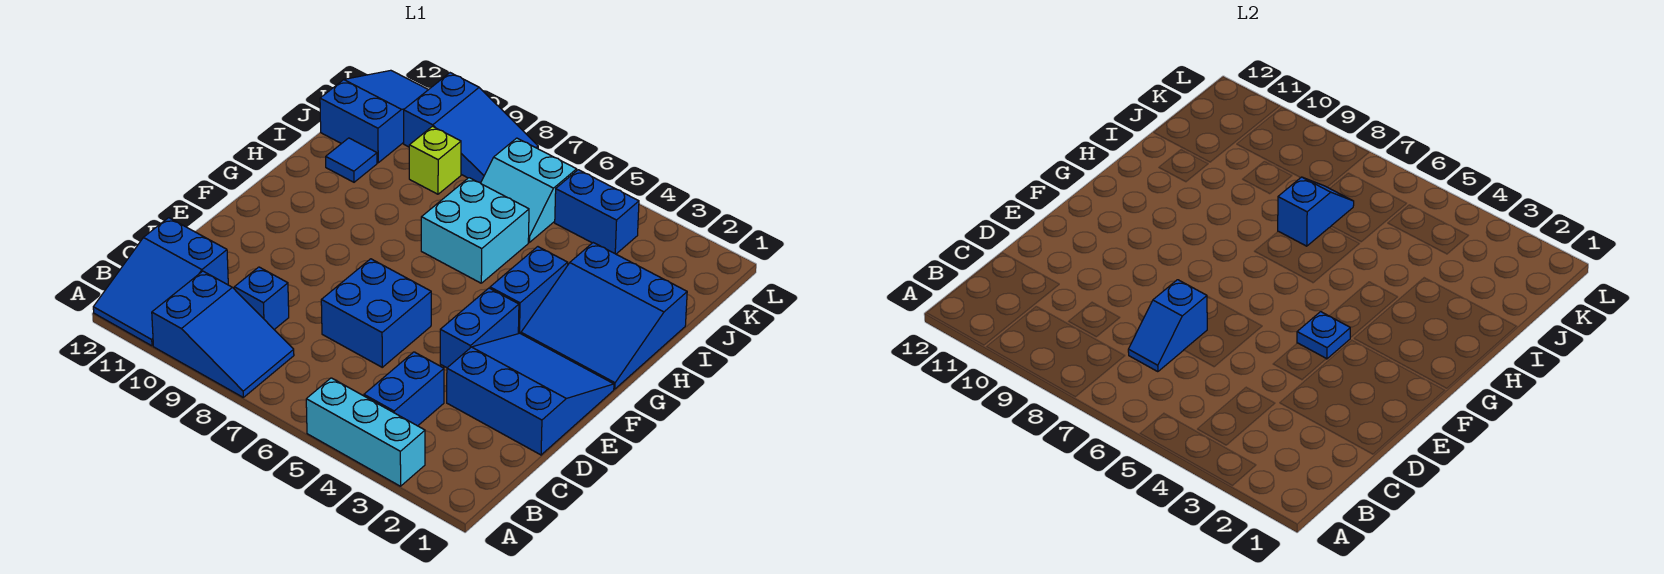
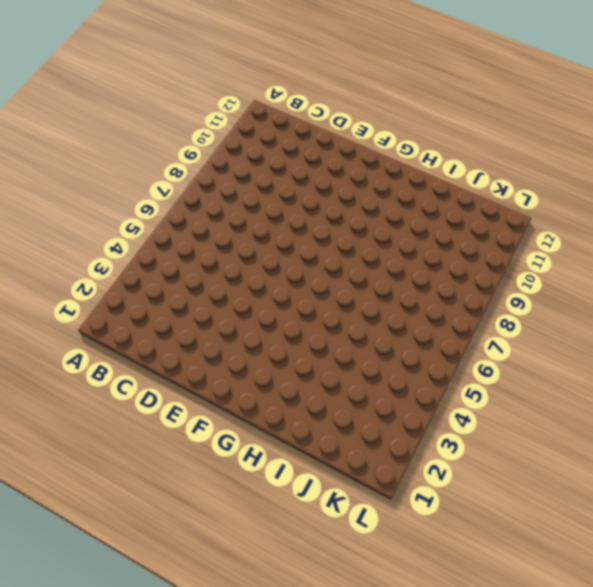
none -> cyan 1x3 brick [306,378,425,486]
none -> blue 2x3 slope [152,271,294,397]
none -> blue 2x3 slope [93,218,228,346]

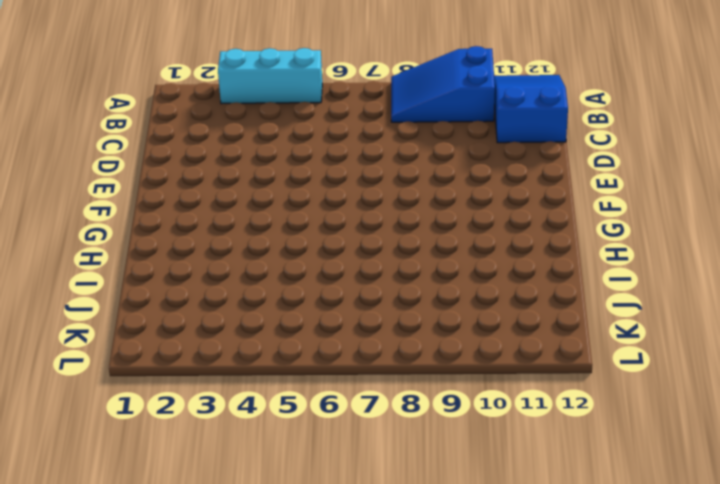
none -> blue 1x2 brick [364,352,444,426]
none -> blue 1x1 brick [234,267,289,329]
none -> blue 3x3 slope [447,333,614,455]

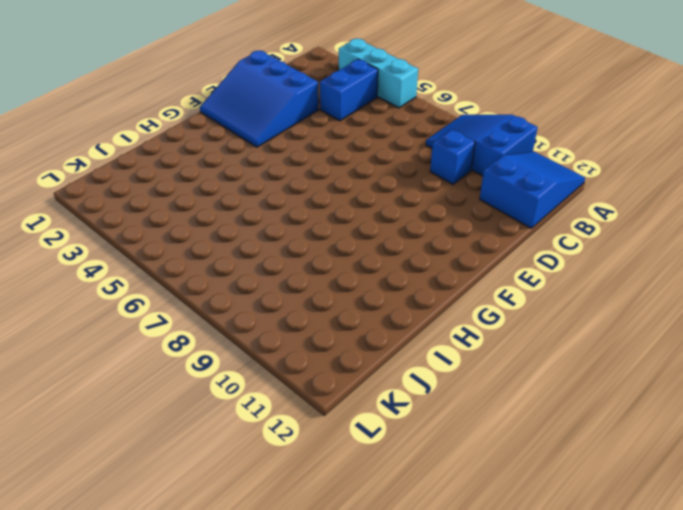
none -> blue 2x2 brick [321,259,431,367]
none -> blue 1x2 brick [440,288,519,368]
none -> blue 3x3 slope [521,243,687,389]

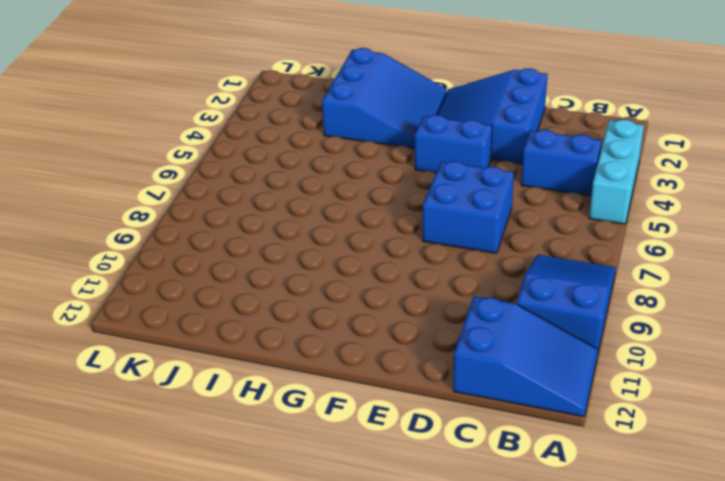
none -> blue 1x1 brick [234,267,289,329]
none -> blue 1x2 brick [490,247,568,334]
none -> cyan 2x2 brick [421,178,529,283]

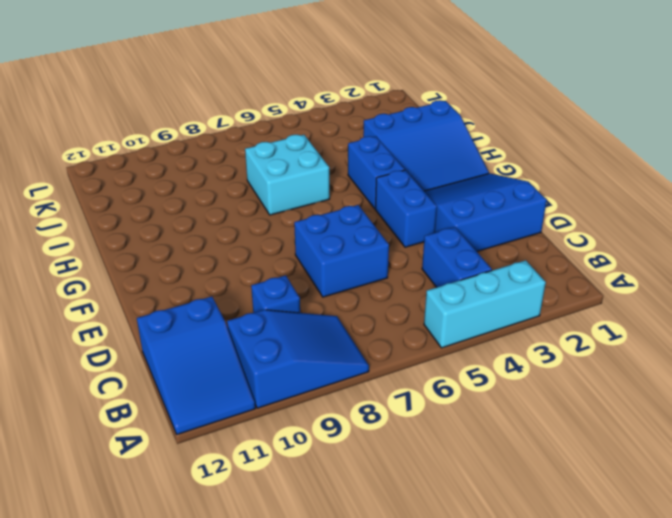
none -> blue 1x1 tile [326,138,377,182]
none -> cyan 2x2 slope [481,138,577,242]
none -> lime 1x1 brick [409,126,461,194]

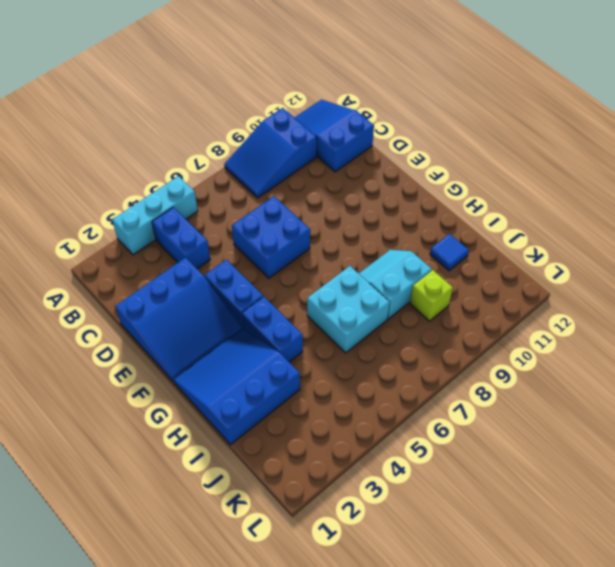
cyan 2x2 slope [359,250,432,319] -> cyan 2x2 slope moved to [481,138,577,242]
none -> blue 1x1 brick [234,267,289,329]
none -> blue 2x3 slope [320,70,428,163]
none -> blue 1x2 brick [555,170,639,254]

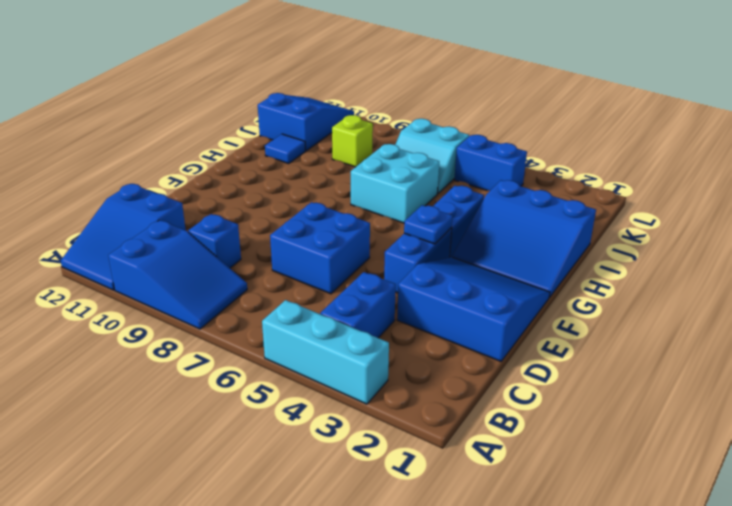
none -> blue 2x3 slope [404,73,538,183]
none -> blue 1x2 slope [1128,280,1207,372]
none -> blue 1x2 slope [1278,177,1354,246]

